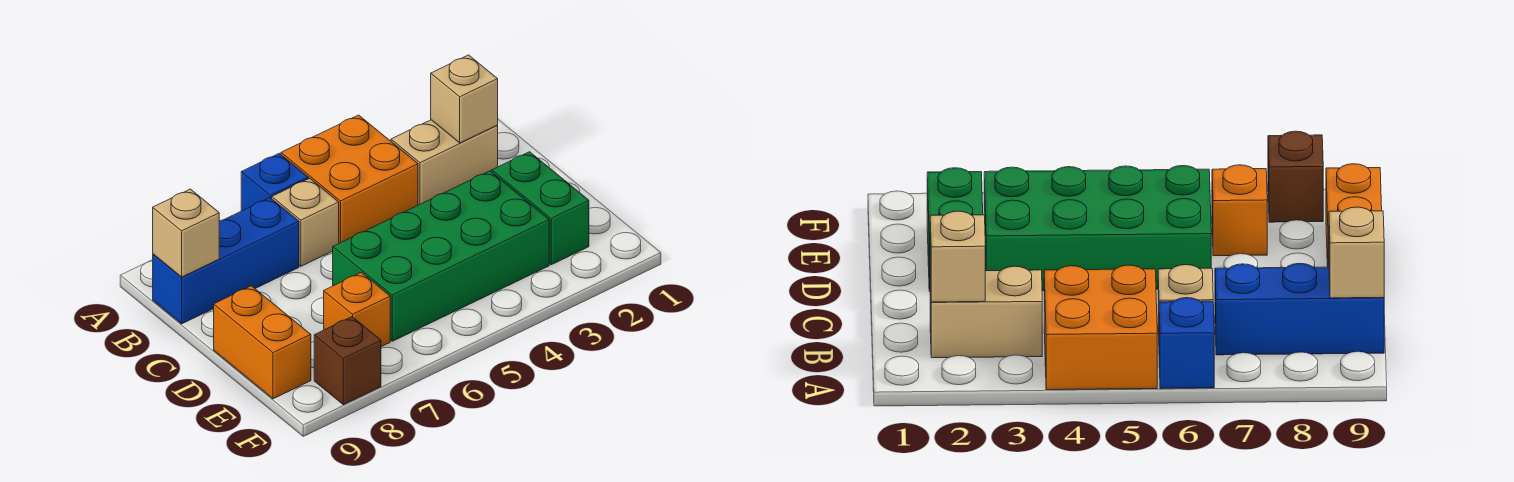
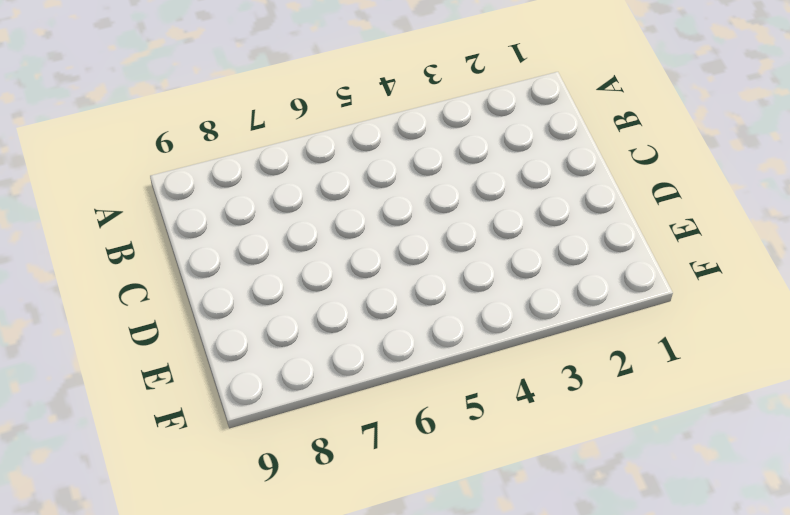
none -> orange 2x2 brick [281,115,418,243]
none -> blue 1x1 brick [241,154,308,211]
none -> tan 1x2 brick [391,120,498,205]

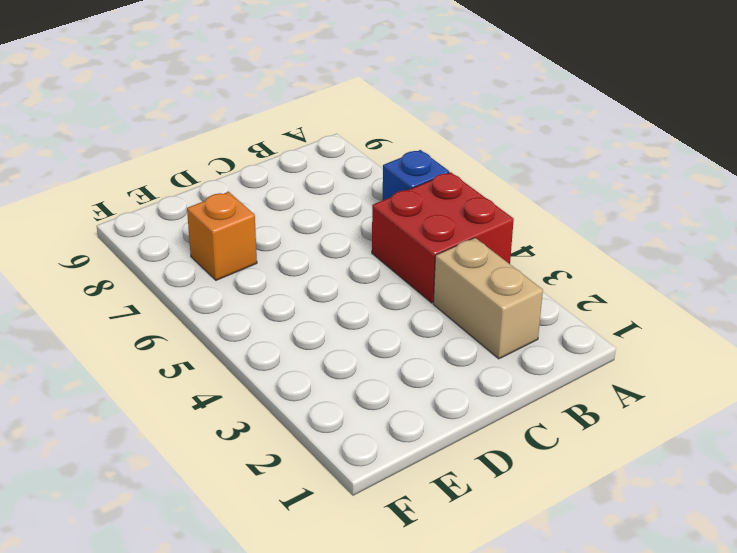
red 2x2 brick [372,172,514,303] -> orange 2x2 brick [281,115,418,243]
none -> tan 1x1 brick [272,178,339,266]
none -> blue 1x3 brick [153,198,299,324]
none -> green 1x2 brick [492,152,589,265]

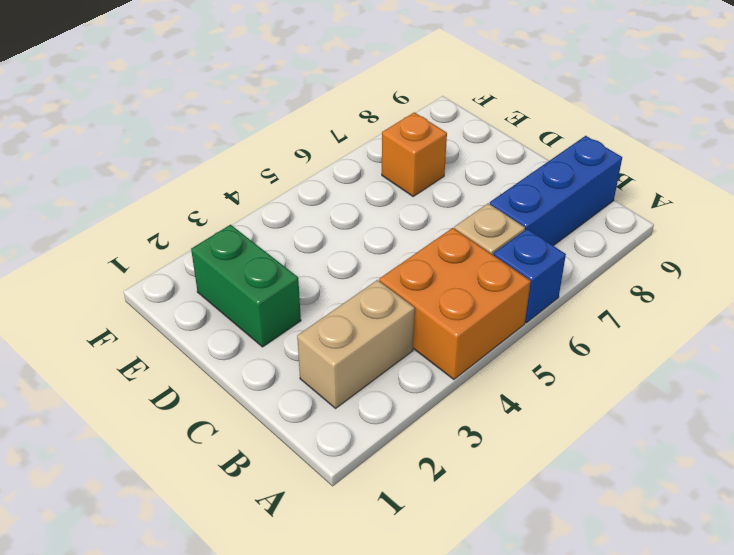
none -> green 2x4 brick [333,171,549,341]
none -> orange 1x2 brick [214,286,311,399]
none -> brown 1x1 brick [314,317,381,405]

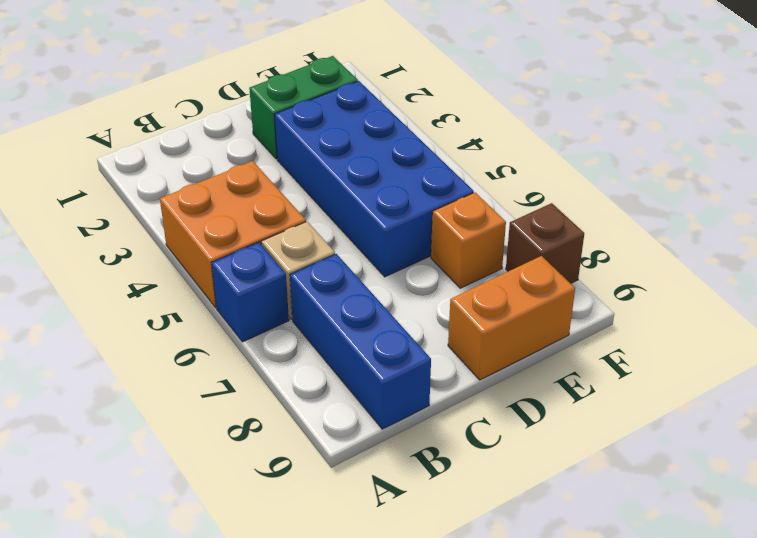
blue 2x4 brick [274,81,474,277] -> green 2x4 brick [333,171,549,341]
none -> tan 1x2 brick [391,120,498,205]
none -> tan 1x1 brick [431,55,498,143]
none -> tan 1x1 brick [153,189,219,277]

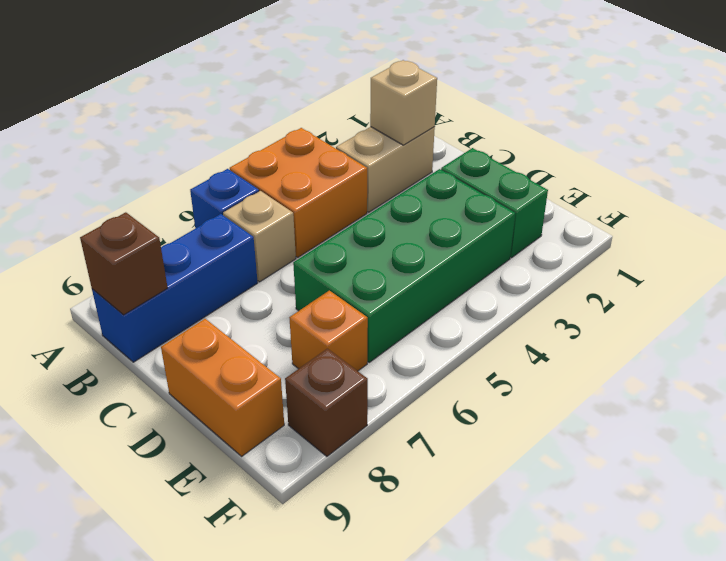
brown 1x1 brick [80,212,168,315] -> tan 1x1 brick [153,189,219,277]

